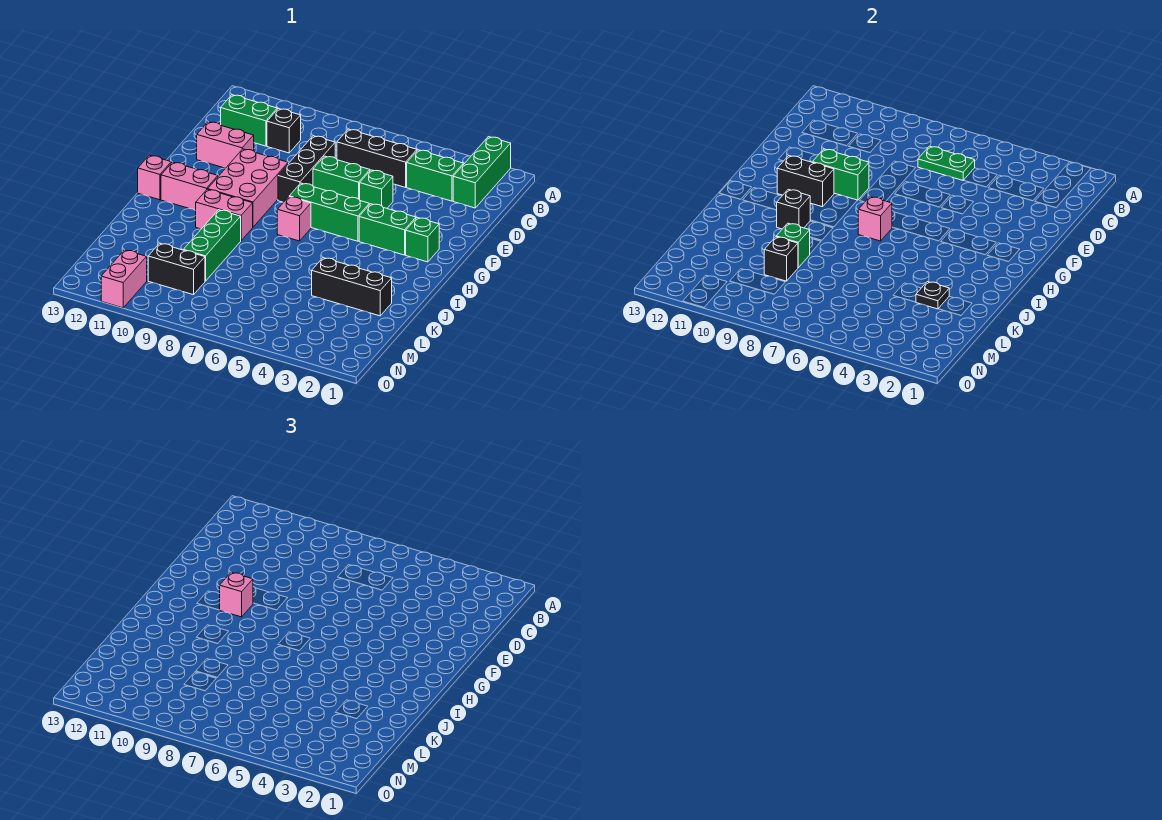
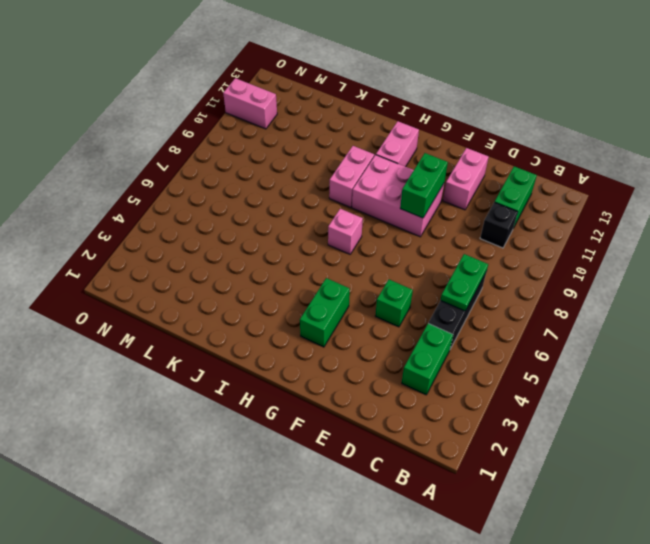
none -> green 1x3 brick [453,137,511,208]
none -> black 1x3 brick [278,136,335,202]
none -> green 1x2 brick [313,156,370,200]
none -> green 1x1 brick [406,218,439,262]

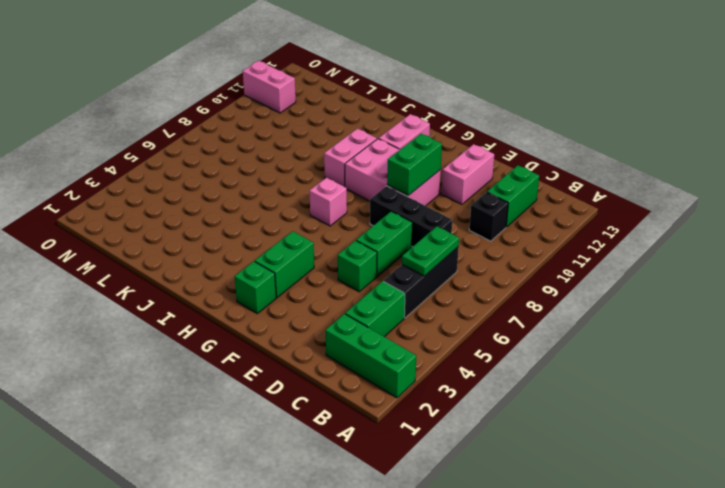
none -> green 1x3 brick [289,183,369,241]
none -> pink 1x1 brick [138,155,171,200]
none -> green 1x3 brick [184,210,241,281]
none -> black 1x3 brick [312,258,392,316]

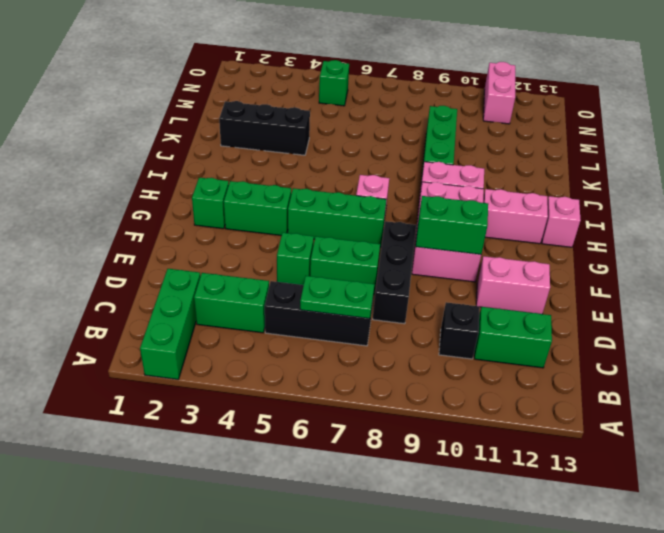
green 1x1 brick [319,60,349,106] -> green 1x1 brick moved to [776,223,810,267]
none -> black 1x2 brick [148,243,205,295]
none -> black 1x2 brick [777,156,834,207]
none -> pink 1x1 brick [858,197,892,241]
none -> black 1x1 brick [777,189,810,229]

